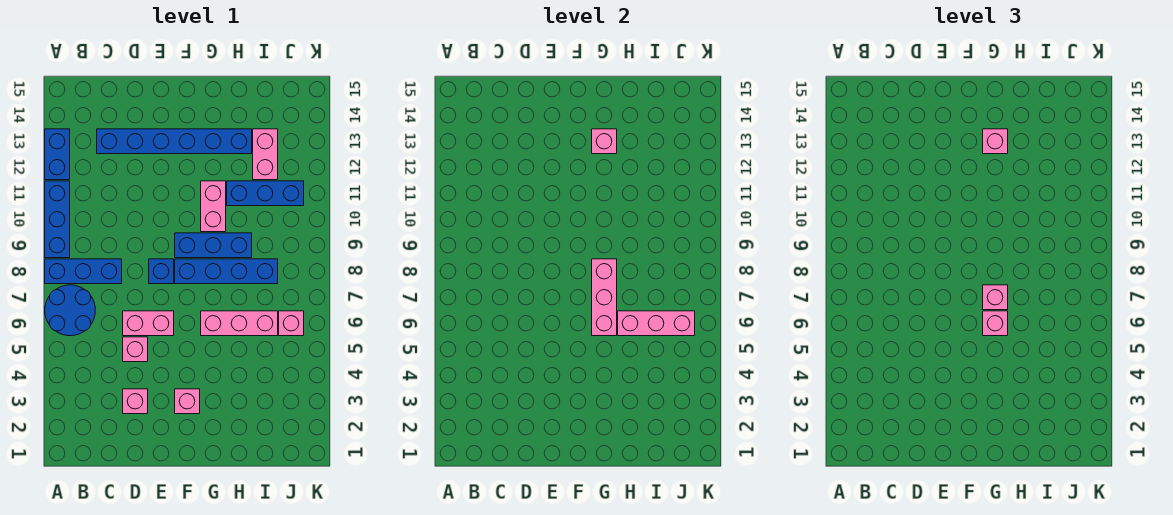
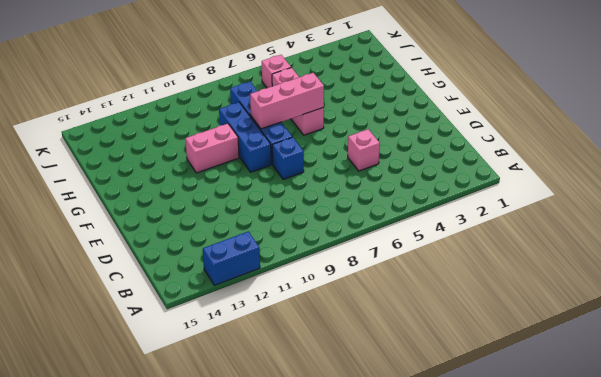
none -> blue 2x2 round brick [45,285,95,336]
none -> blue 1x3 brick [45,259,122,284]
none -> blue 1x3 brick [45,181,70,258]

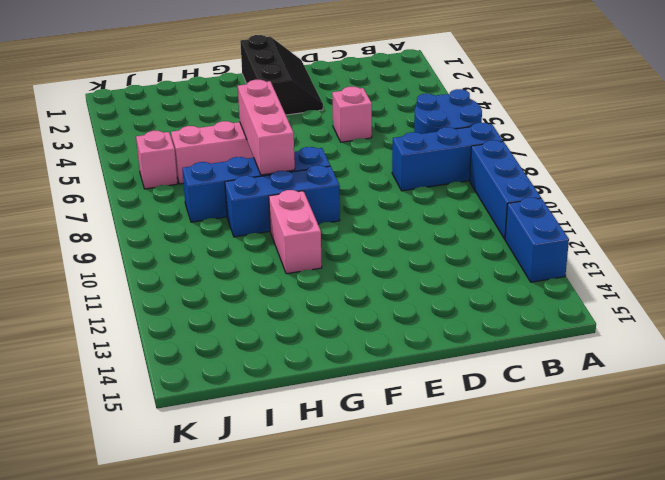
black 2x3 slope [240,35,323,115] -> pink 1x1 brick [175,389,200,414]
none -> blue 1x6 brick [97,129,252,154]
none -> pink 1x1 brick [123,389,148,414]
none -> pink 1x2 brick [123,311,174,336]

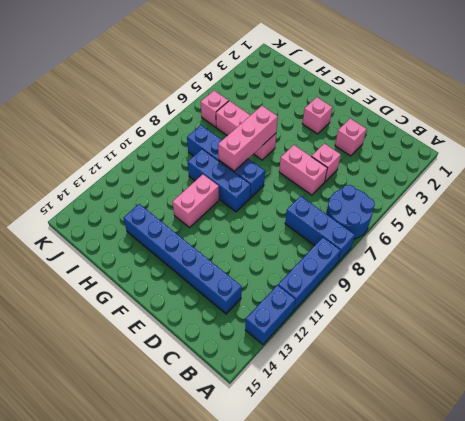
none -> blue 1x1 brick [149,259,174,284]
none -> blue 1x3 brick [227,181,304,206]
none -> pink 1x2 brick [253,129,278,180]

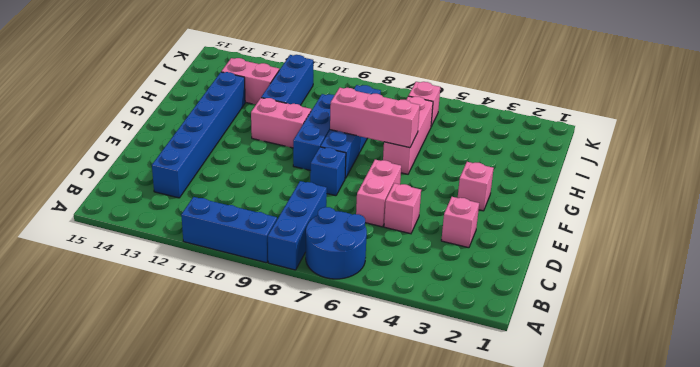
none -> blue 1x2 brick [45,129,70,180]
none -> pink 1x1 brick [592,129,617,154]
none -> pink 1x3 brick [618,311,695,336]

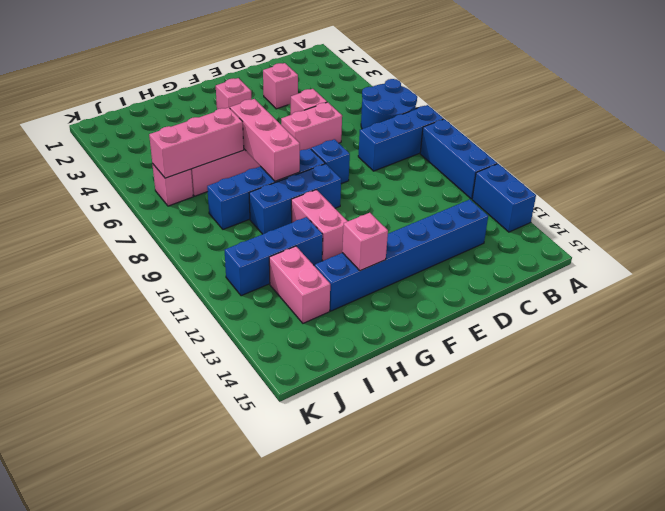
none -> pink 1x1 brick [983,311,1008,336]
none -> pink 1x1 brick [983,285,1008,310]
none -> pink 1x1 brick [983,129,1008,154]

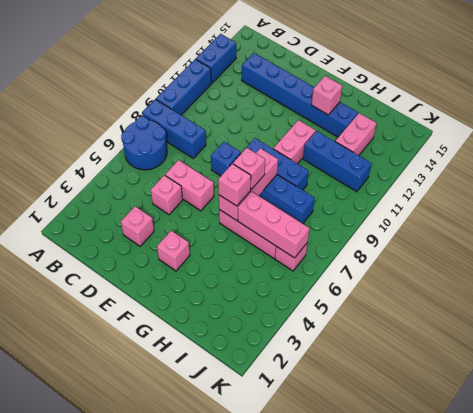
none -> pink 1x1 brick [983,129,1008,154]

